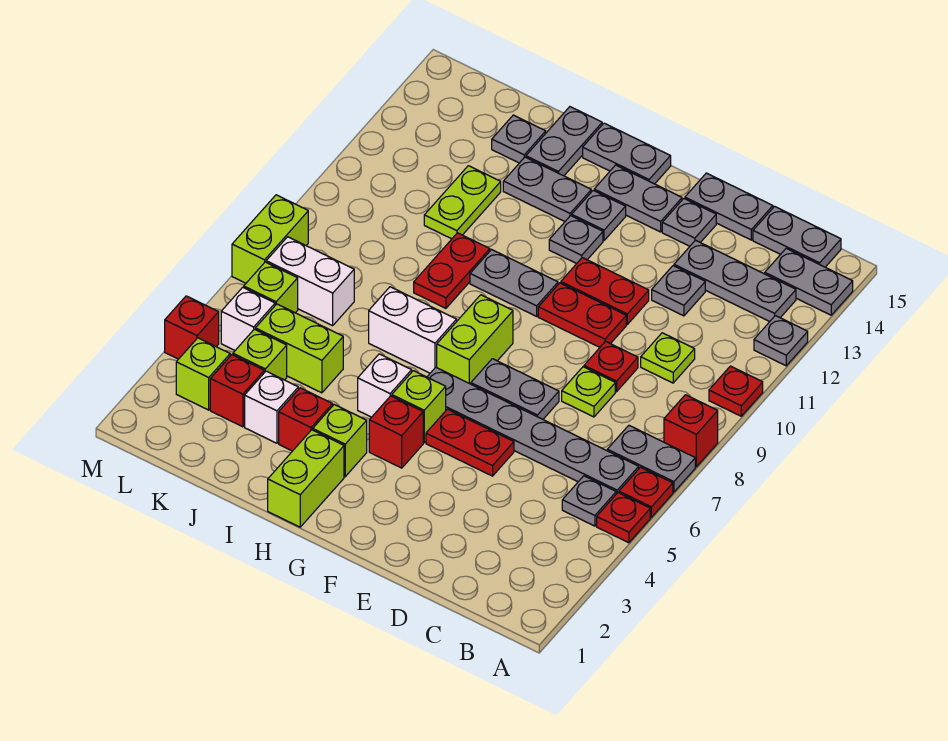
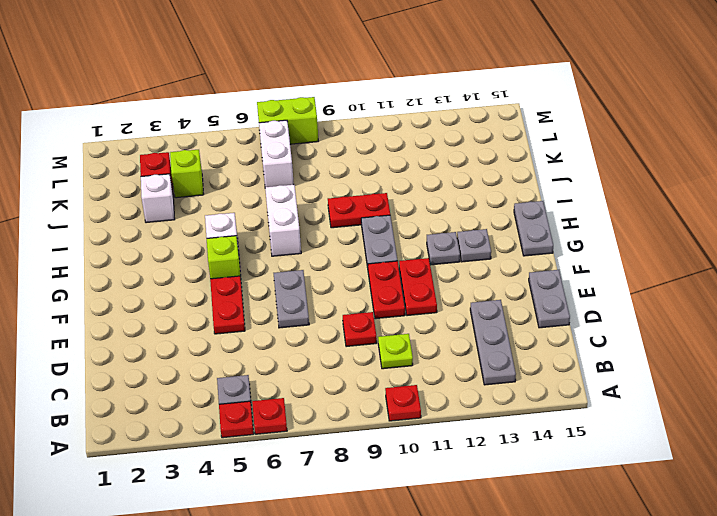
none -> grey 1x2 plate [607,426,695,492]
none -> red 1x1 brick [664,395,718,467]
none -> grey 1x1 plate [754,316,808,366]
none -> grey 1x2 plate [765,248,853,315]

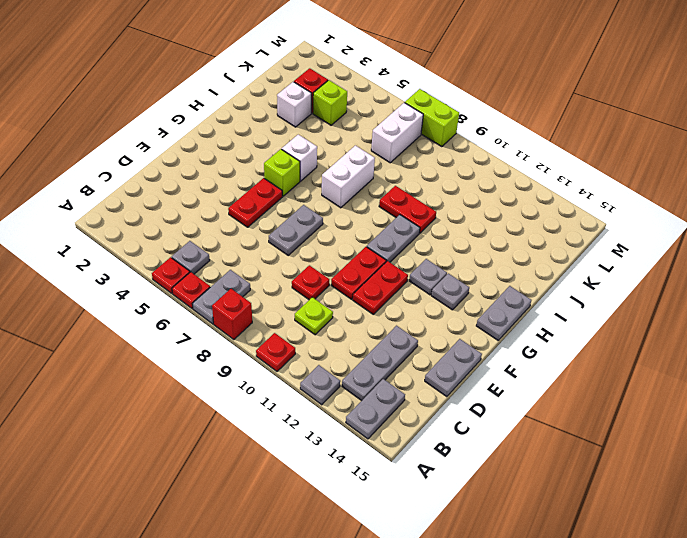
none -> grey 1x6 plate [427,367,639,494]
none -> grey 1x2 plate [753,206,841,267]
none -> lime 1x1 plate [562,367,615,417]
none -> grey 1x1 plate [652,266,705,316]

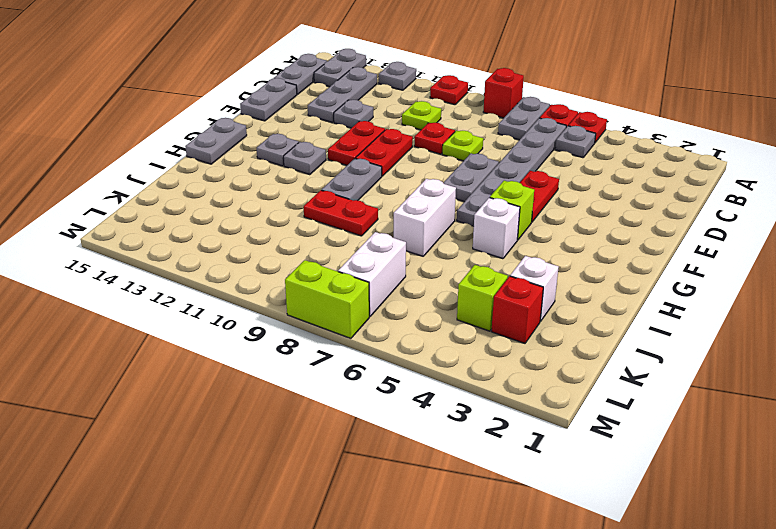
none -> grey 1x1 plate [662,199,716,246]
none -> grey 1x2 plate [594,165,682,232]
none -> red 1x1 brick [369,396,423,468]
none -> lime 1x2 brick [437,295,513,384]

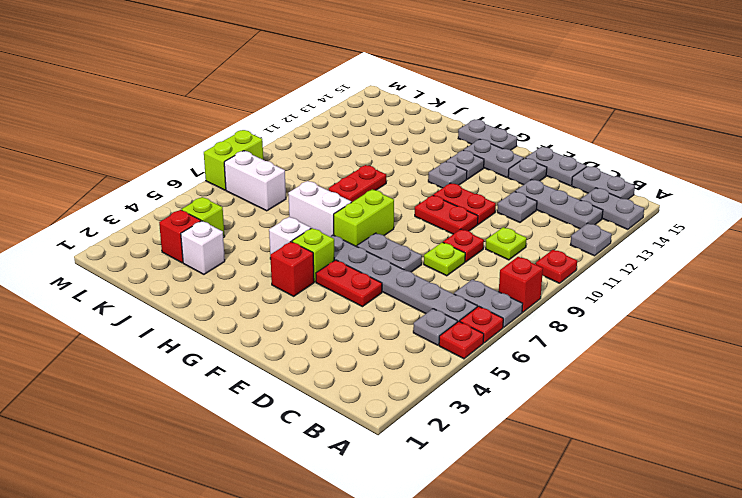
none -> grey 1x2 plate [470,250,558,316]
none -> lime 1x2 brick [268,430,344,527]
none -> lime 1x1 brick [313,405,367,477]
none -> grey 1x2 plate [503,157,591,221]

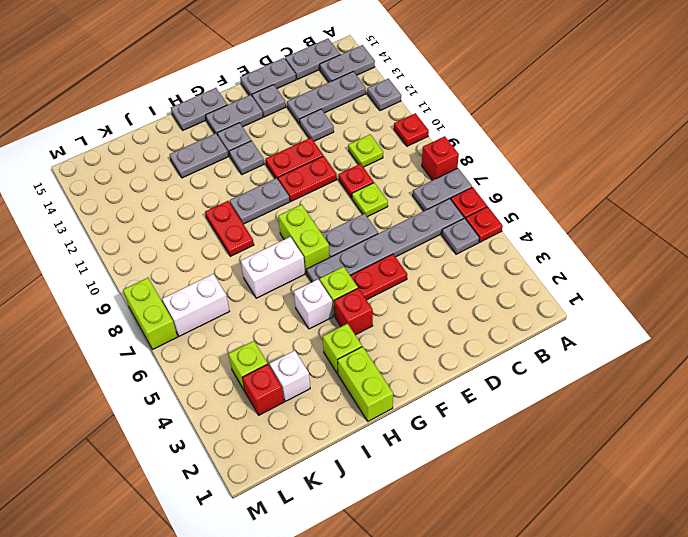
none -> red 1x1 brick [279,388,333,451]
none -> grey 1x2 plate [526,107,602,176]
none -> lime 1x2 brick [255,304,343,393]
none -> lime 1x2 plate [424,166,501,239]

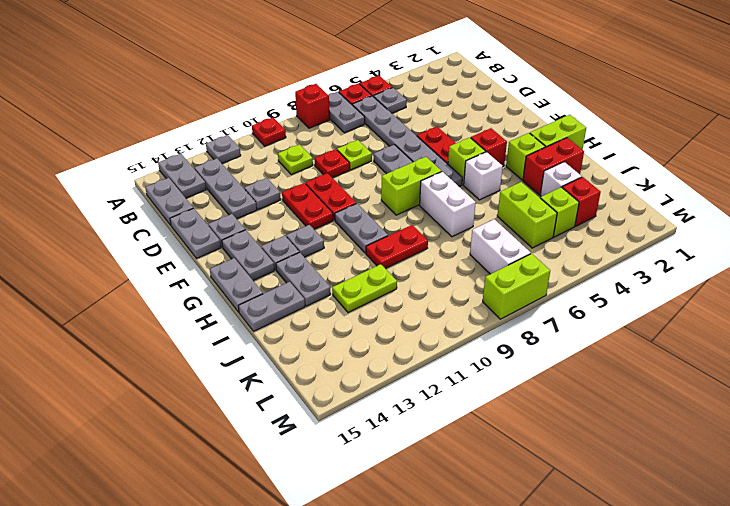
red 1x2 brick [523,138,584,195] -> red 1x1 brick [279,388,333,451]
none -> grey 1x1 plate [492,115,546,163]
none -> lime 1x1 brick [176,338,230,410]
none -> white 1x1 brick [221,287,275,350]
none -> lime 1x1 brick [244,262,298,313]

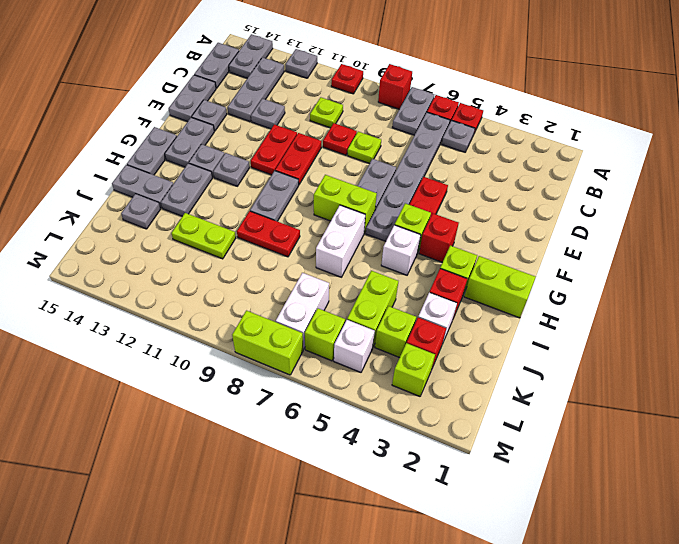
none -> red 1x1 brick [165,296,219,359]

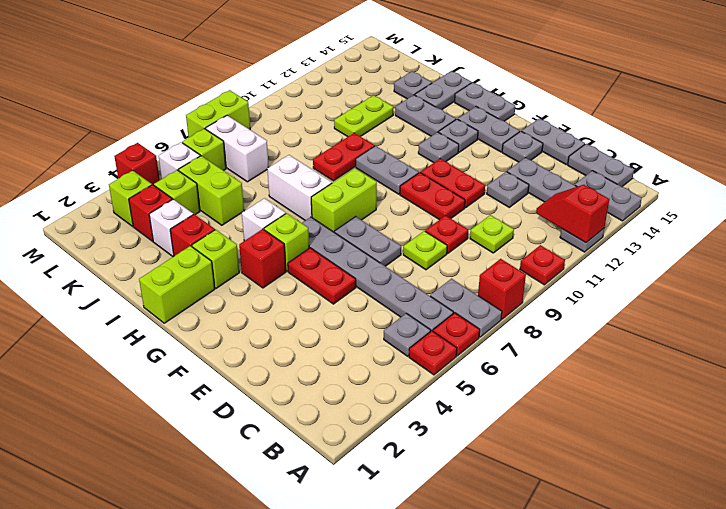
red 1x2 slope [536,185,609,243] -> none

